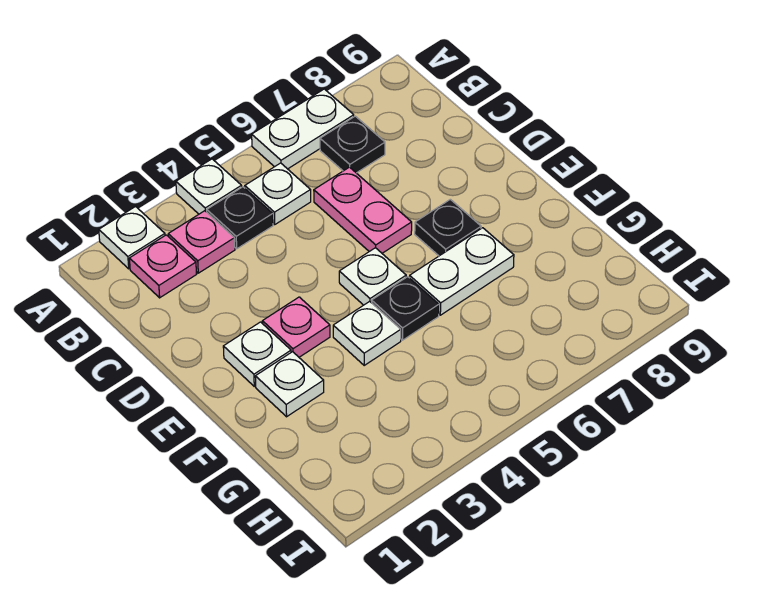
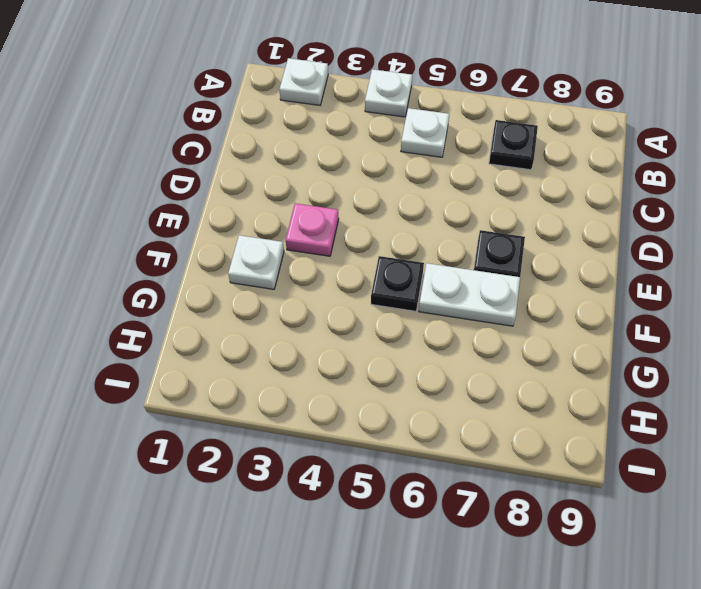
none -> white 1x2 plate [252,89,354,169]
none -> pink 1x1 plate [129,235,196,298]
none -> pink 1x1 plate [168,211,235,273]

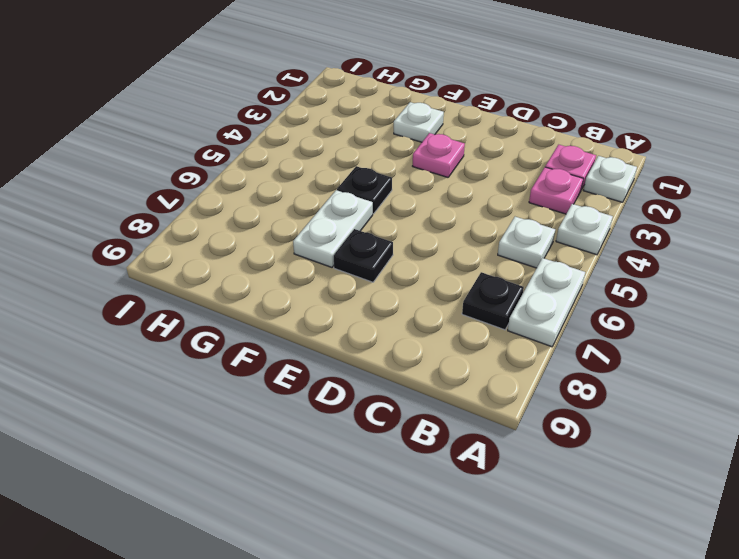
none -> black 1x1 plate [207,187,273,249]
none -> pink 1x2 plate [314,167,412,253]
none -> white 1x1 plate [223,322,291,386]

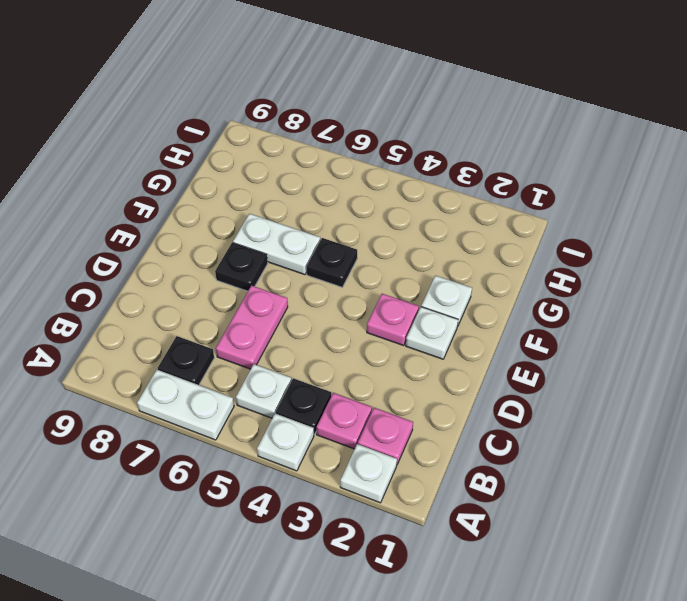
none -> white 1x1 plate [339,248,406,305]
none -> white 1x1 plate [333,301,401,365]

